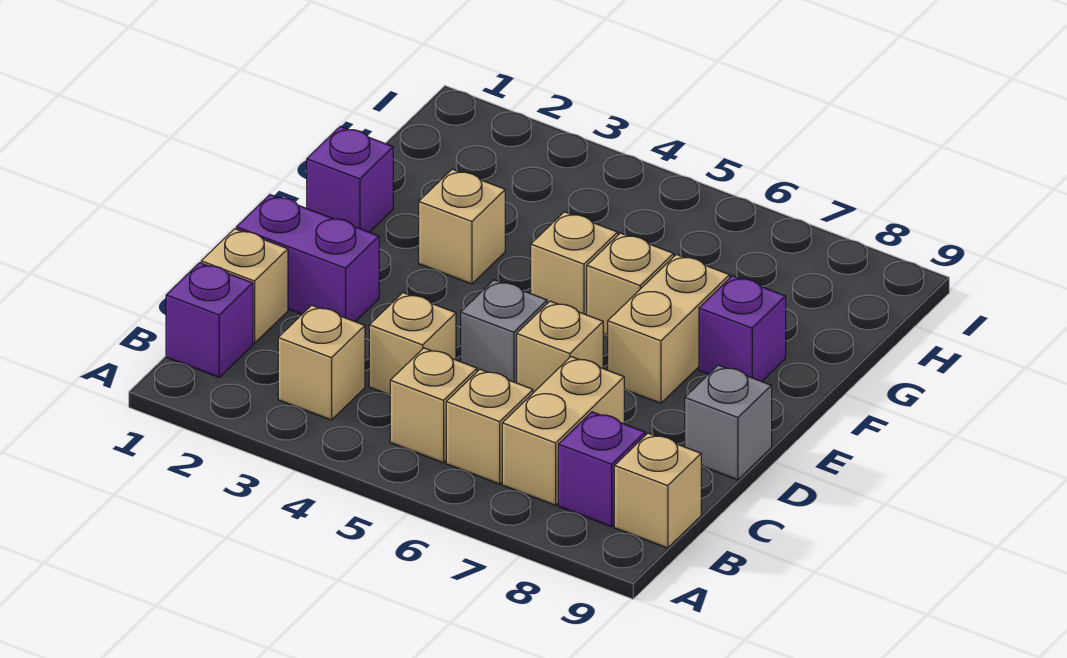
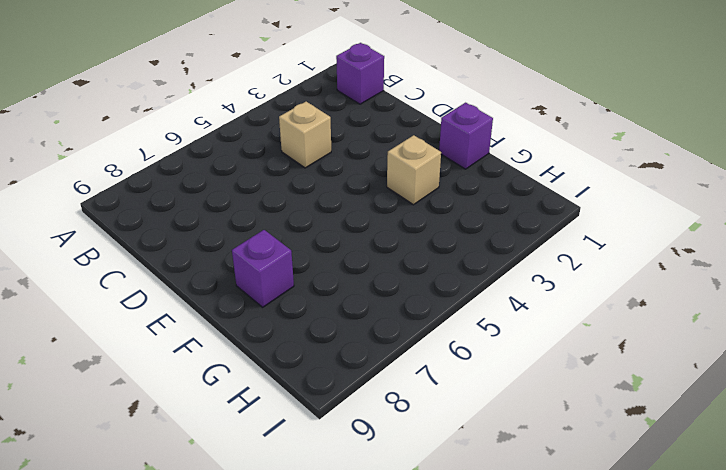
none -> tan 1x1 brick [278,305,365,420]
none -> tan 1x1 brick [390,348,477,463]
none -> tan 1x1 brick [446,369,533,484]

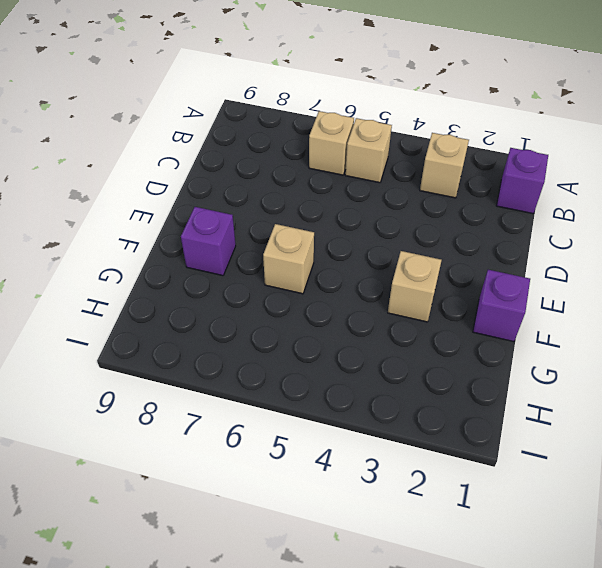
none -> tan 1x2 brick [502,357,624,505]
none -> purple 1x1 brick [558,412,645,527]
none -> tan 1x1 brick [614,433,702,548]

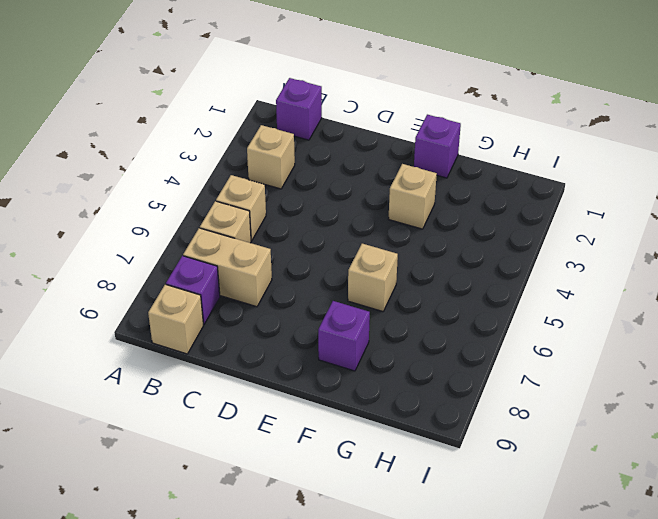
none -> tan 1x1 brick [201,229,288,343]
none -> tan 1x1 brick [369,293,456,395]
none -> purple 1x2 brick [236,195,379,321]

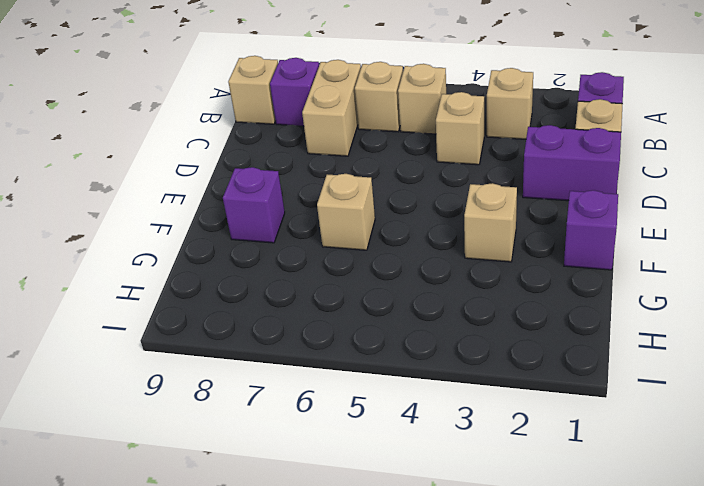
none -> grey 1x1 brick [461,280,547,383]
none -> tan 1x1 brick [517,301,604,393]
none -> grey 1x1 brick [685,365,772,480]

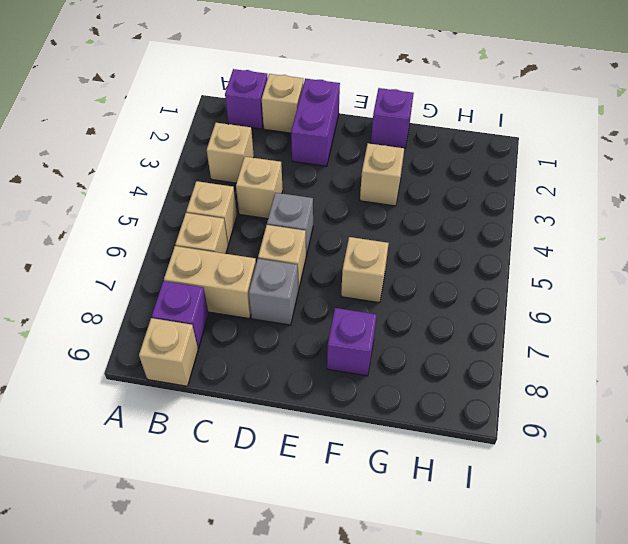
grey 1x1 brick [249,259,298,325] -> grey 1x1 brick moved to [685,365,772,480]
none -> tan 1x2 brick [608,254,730,403]
none -> tan 1x1 brick [531,212,618,315]

